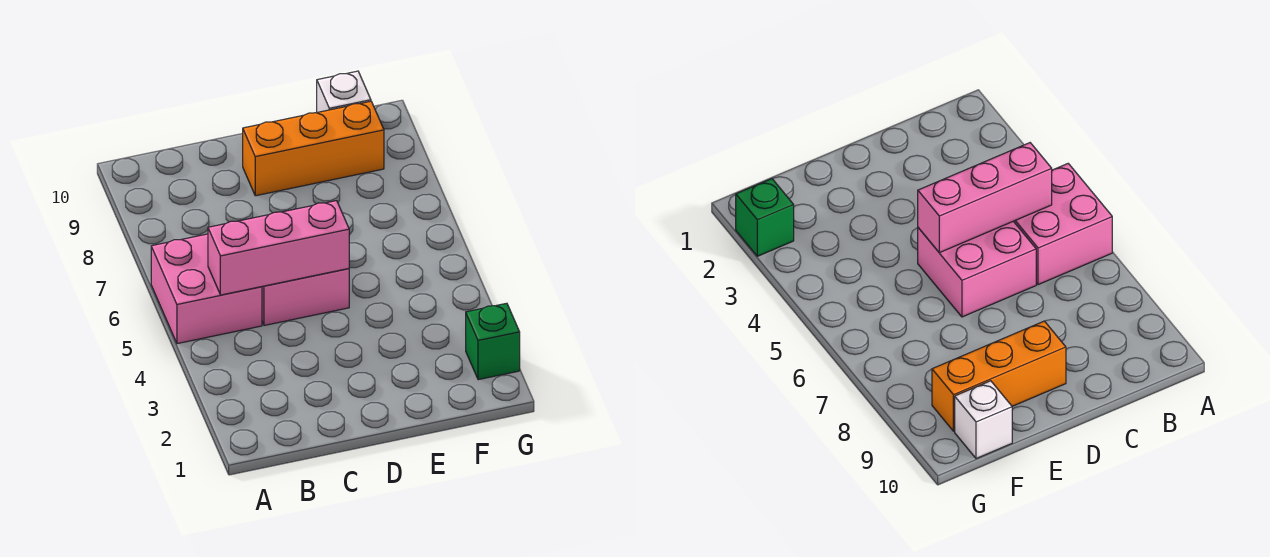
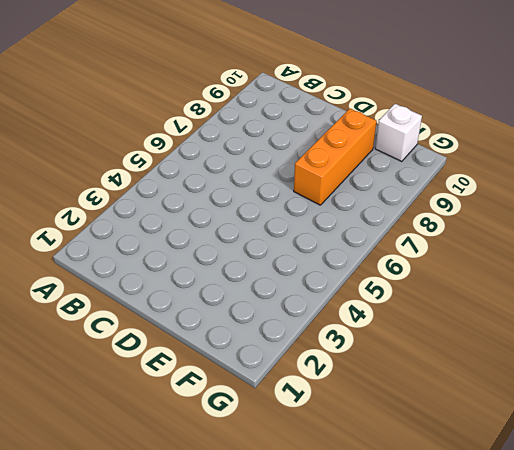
orange 1x3 brick [294,109,377,205] -> orange 1x3 brick turned to [243,101,384,196]
none -> pink 2x2 brick [151,234,262,344]
none -> pink 2x2 brick [262,268,349,325]

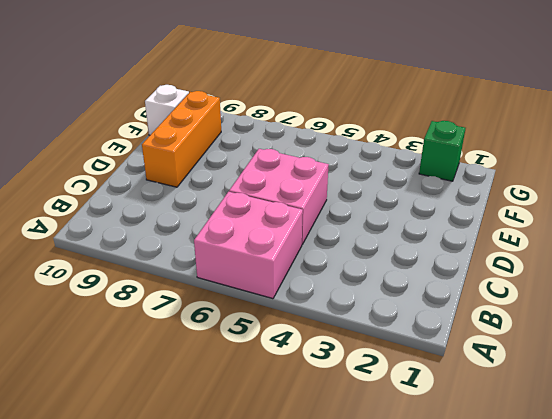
none -> pink 1x3 brick [208,201,349,295]

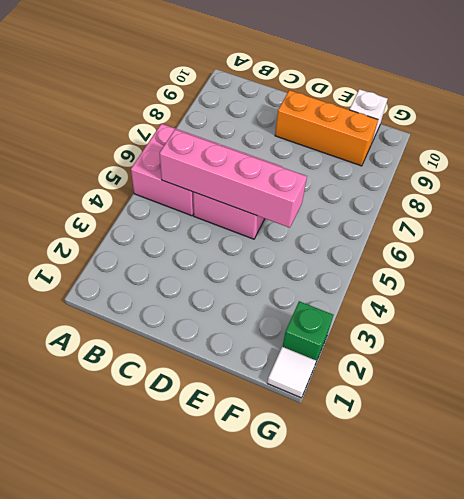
pink 1x4 brick [159,129,307,228] -> pink 1x3 brick [208,201,349,295]
white 1x1 tile [267,347,316,398] -> none

